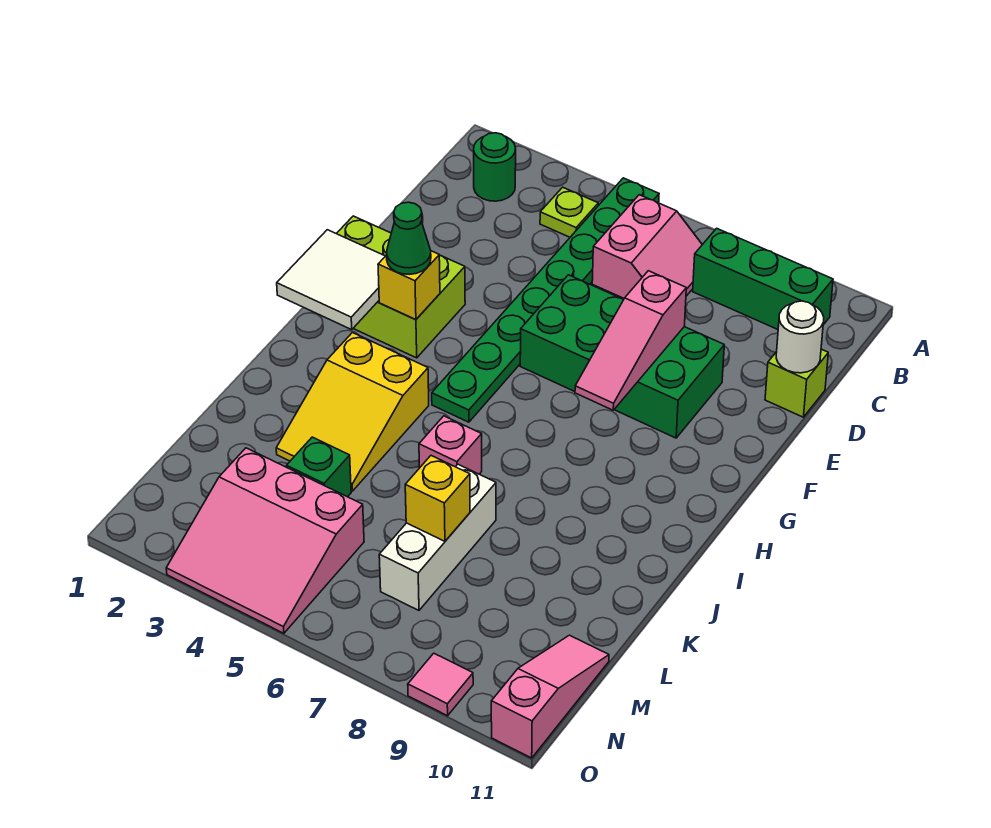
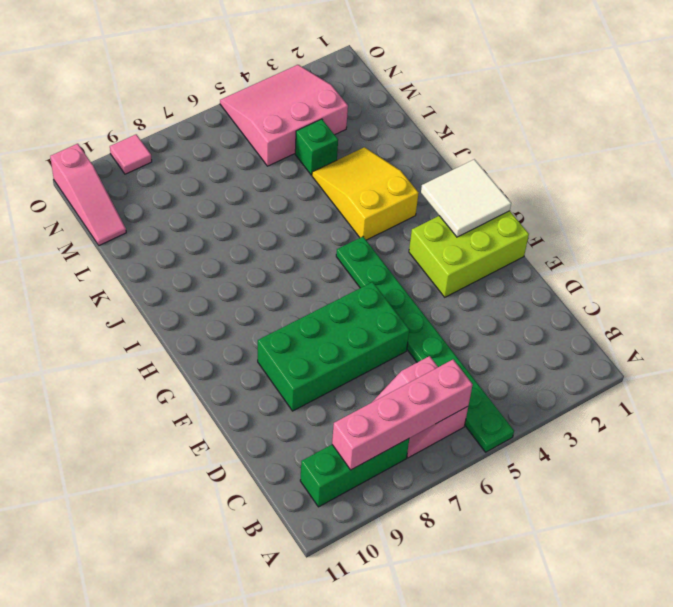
pink 1x4 brick [332,360,473,470] -> none
none -> green 1x1 round brick [474,133,516,201]
none -> lime 1x1 plate [540,187,598,237]
none -> lime 1x1 brick [765,349,828,417]

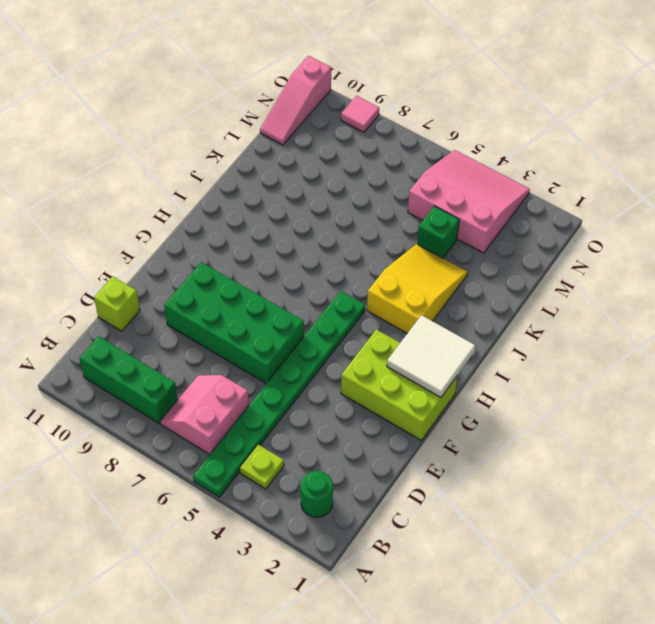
none -> pink 1x1 brick [419,416,482,474]
none -> white 1x3 brick [379,464,496,610]
none -> white 1x1 round brick [776,301,824,373]

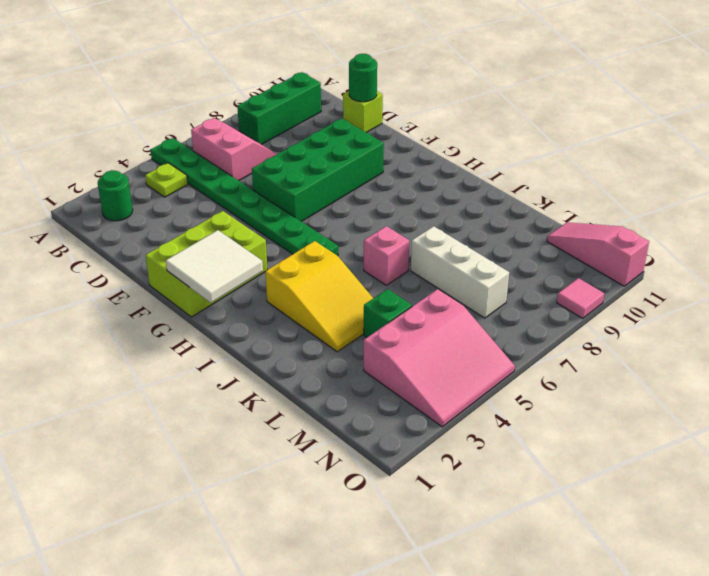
green 1x1 round brick [349,54,377,102] -> white 1x1 round brick [776,301,824,373]
none -> pink 1x3 slope [575,271,686,410]
none -> yellow 1x1 brick [378,251,440,319]
none -> yellow 1x1 brick [405,456,470,541]

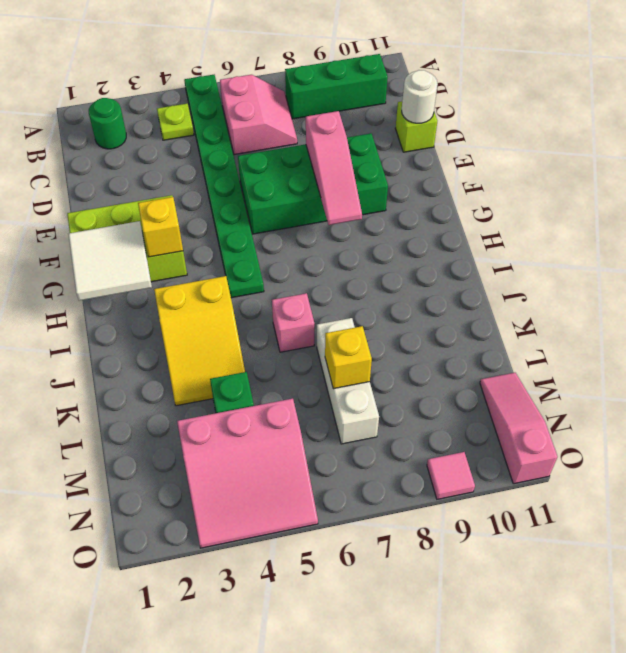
none -> green 1x1 cone [387,202,431,274]

